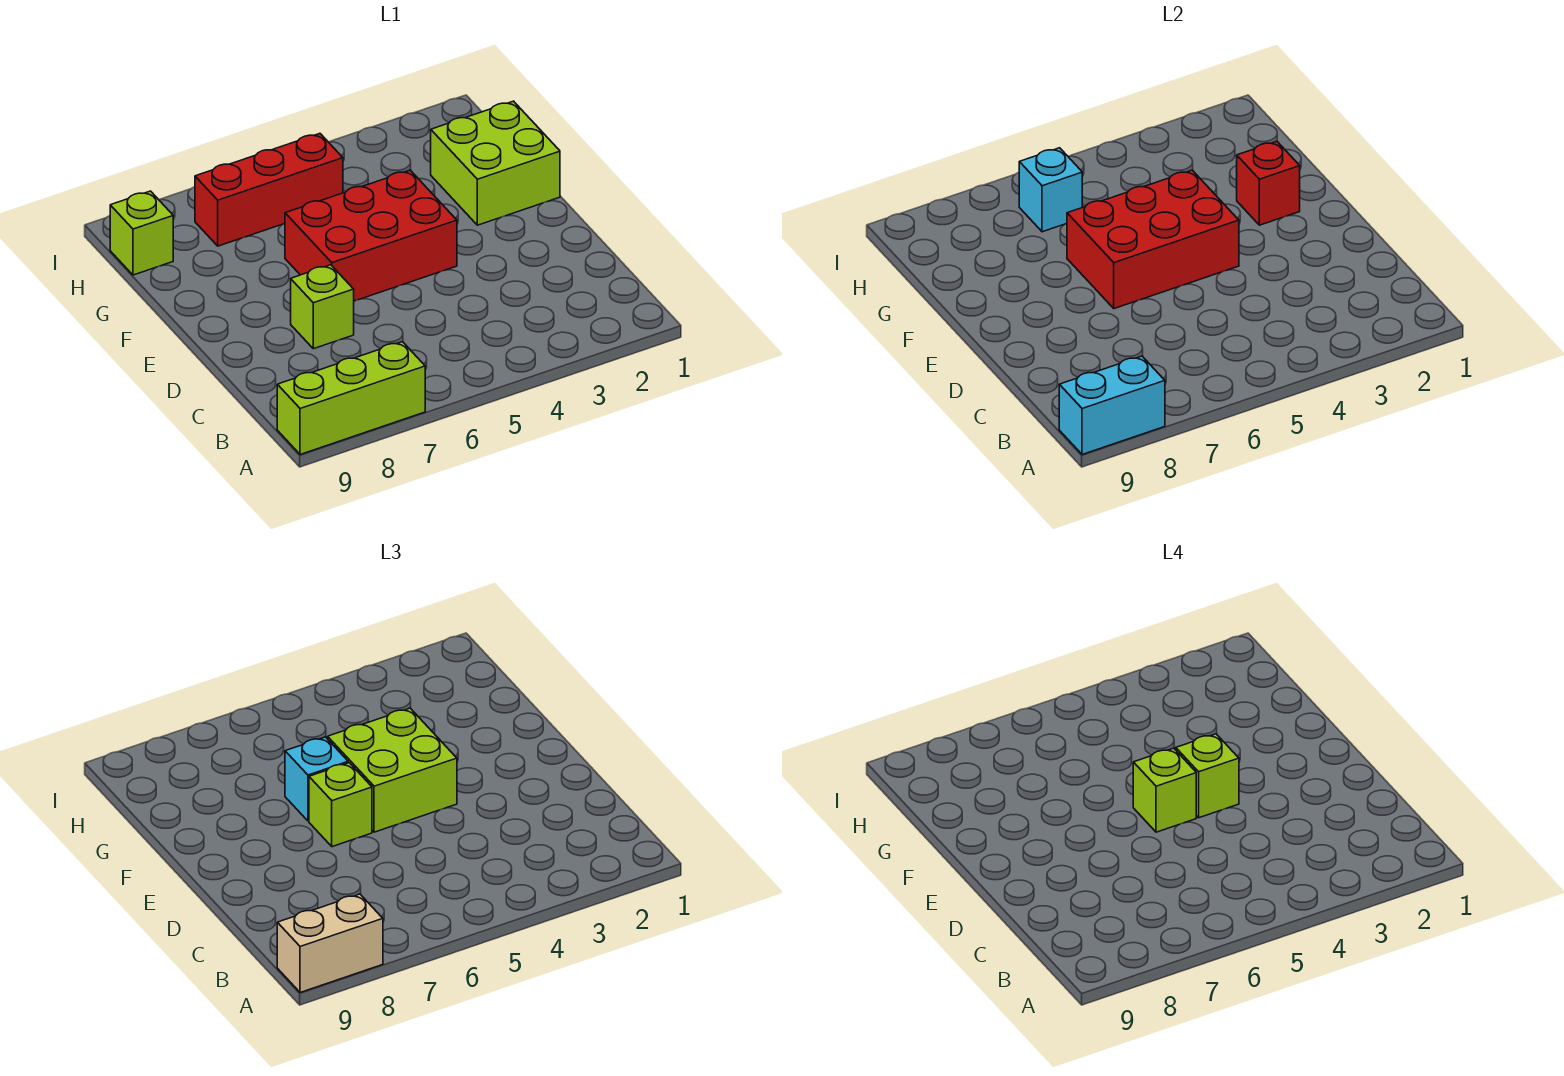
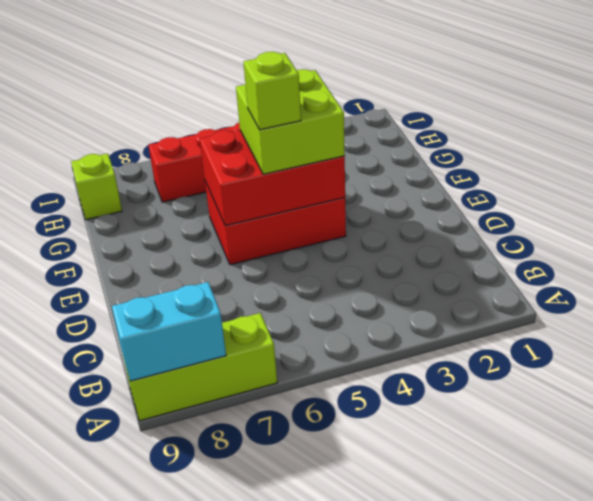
none -> lime 1x1 brick [291,265,354,349]
none -> lime 2x2 brick [431,101,560,225]
none -> red 1x1 brick [1237,141,1300,225]

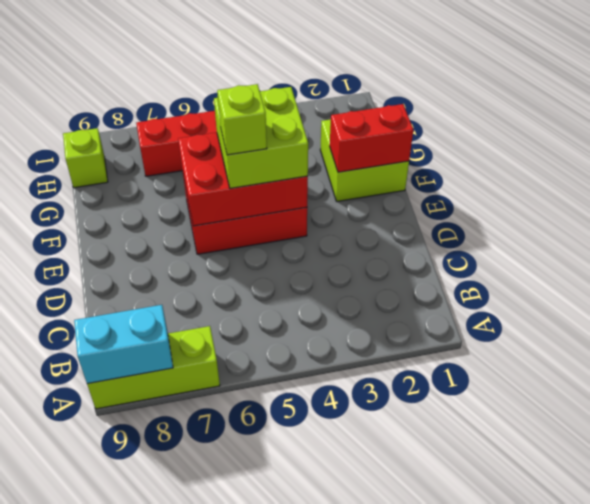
red 1x2 brick [330,104,413,172] -> red 1x1 brick [1237,141,1300,225]
none -> lime 1x1 brick [291,265,354,349]
none -> cyan 1x1 brick [1019,148,1082,232]
none -> tan 1x2 brick [277,894,383,993]

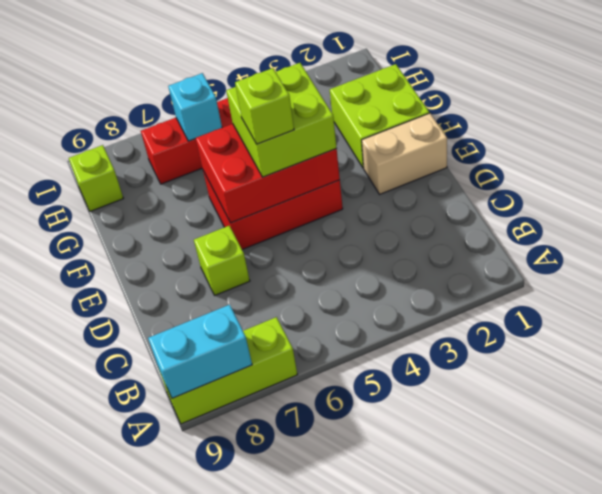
tan 1x2 brick [362,113,447,194] -> tan 1x2 brick moved to [277,894,383,993]
none -> red 1x1 brick [1237,141,1300,225]
none -> lime 1x1 brick [309,763,372,847]
none -> cyan 1x1 brick [285,737,348,821]

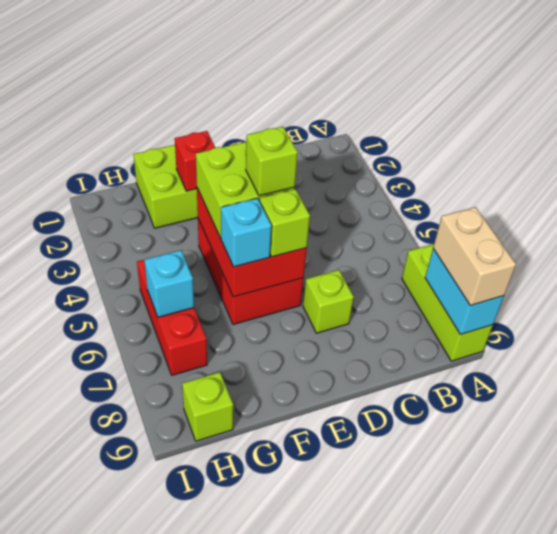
none -> lime 1x1 brick [1176,734,1239,818]

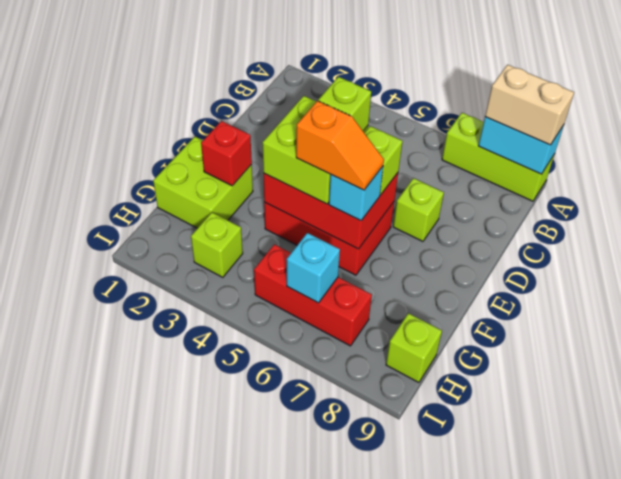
orange 1x2 slope [296,101,384,190] -> none
lime 1x1 brick [191,212,243,277] -> lime 1x1 brick moved to [1176,734,1239,818]

